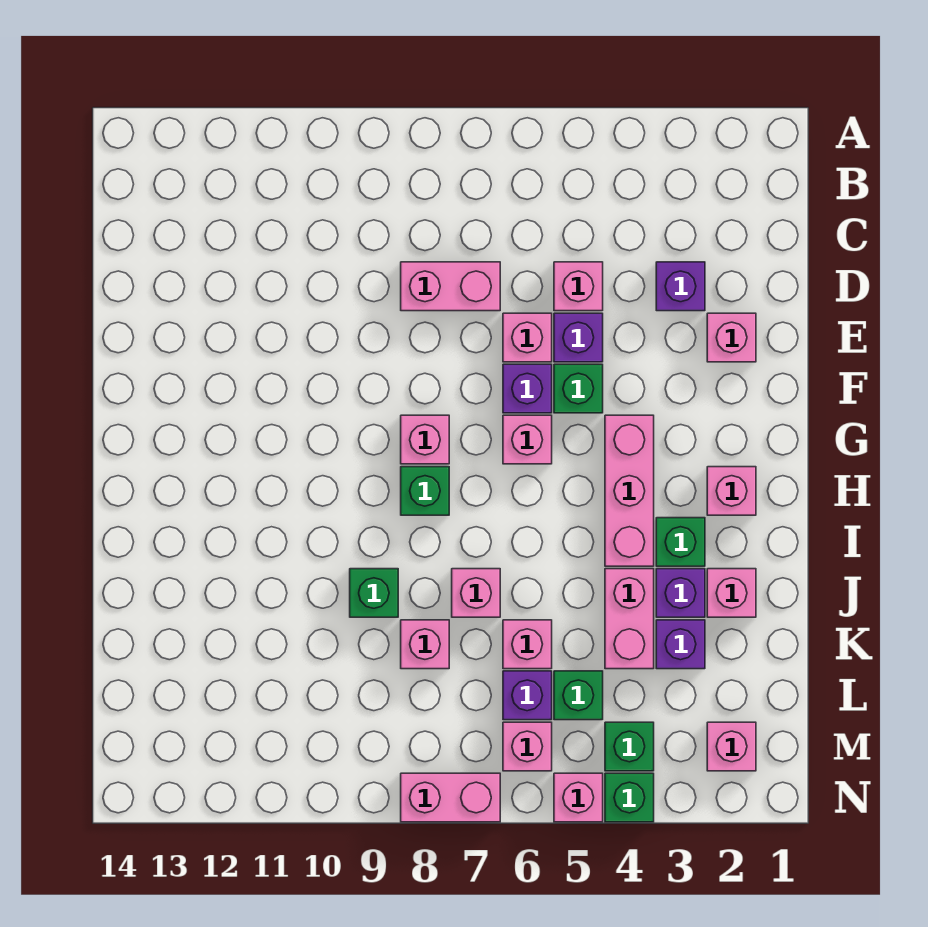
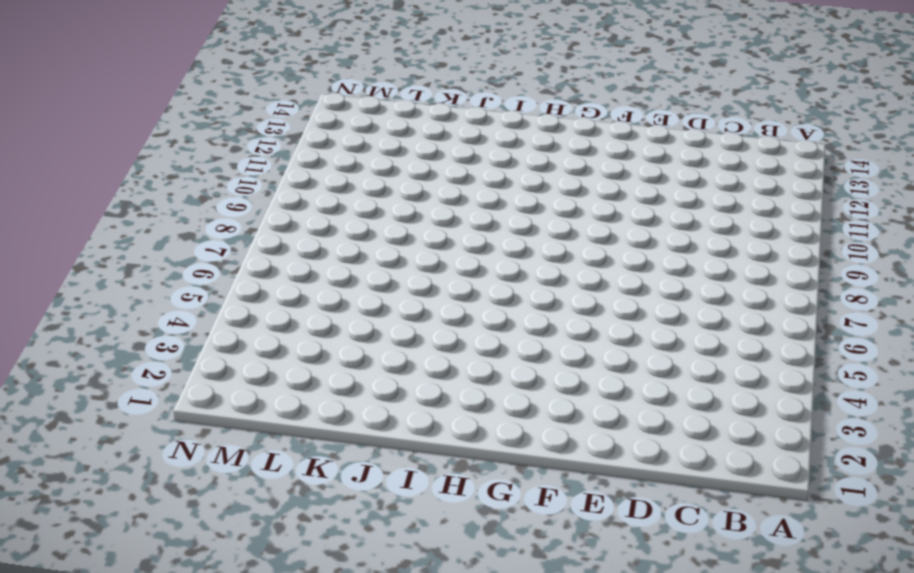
none -> purple 1x1 brick [656,262,705,311]
none -> pink 1x1 brick [554,262,603,311]
none -> pink 1x2 brick [401,262,500,311]
none -> pink 1x1 brick [707,313,756,362]

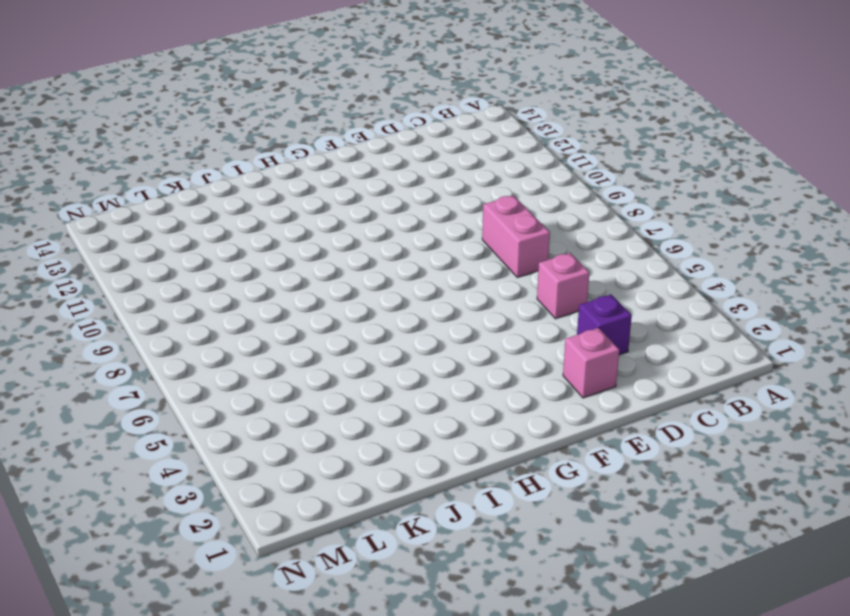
none -> purple 1x1 brick [554,313,603,362]
none -> pink 1x1 brick [503,313,552,362]
none -> green 1x1 brick [554,364,603,413]
none -> purple 1x1 brick [503,364,552,413]

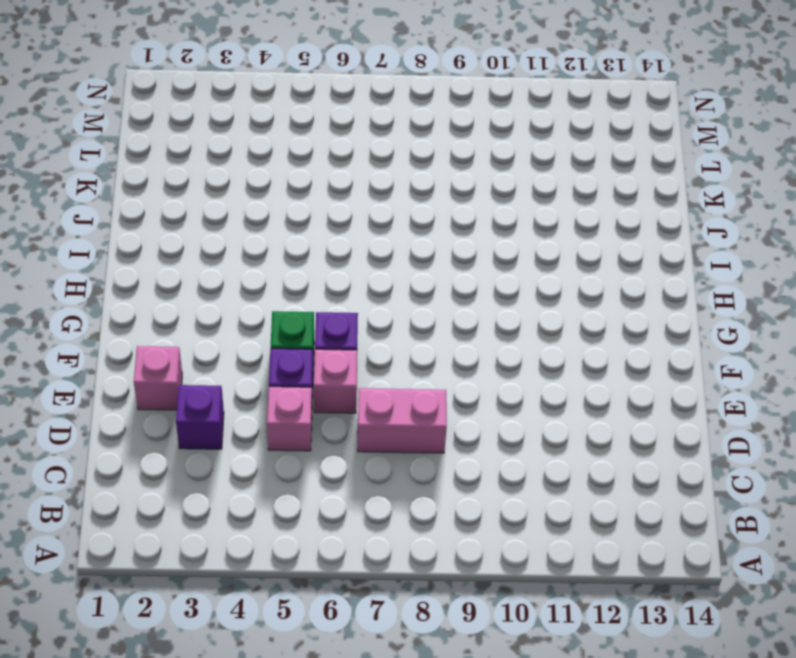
none -> pink 1x3 brick [605,415,654,566]
none -> pink 1x1 brick [503,415,552,464]
none -> pink 1x1 brick [401,415,449,464]
none -> pink 1x1 brick [707,467,756,515]

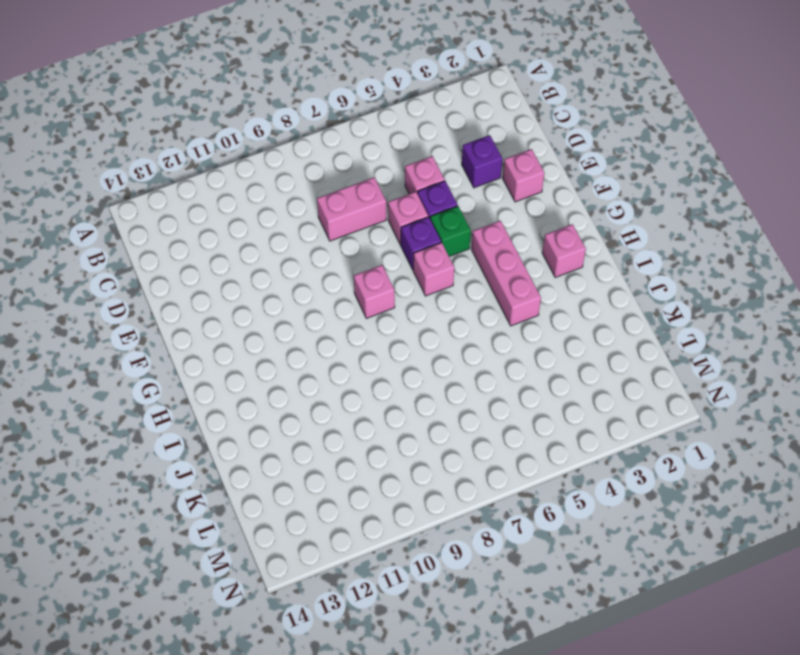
none -> green 1x1 brick [401,467,449,515]
none -> green 1x1 brick [656,518,705,566]
none -> pink 1x1 brick [707,569,756,617]
none -> purple 1x1 brick [656,569,705,617]

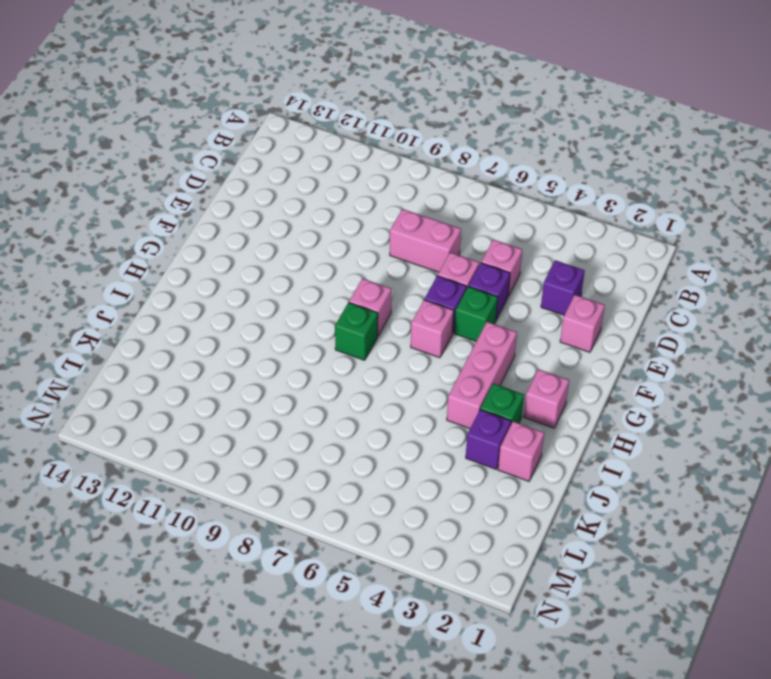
none -> pink 1x2 brick [605,569,654,669]
none -> pink 1x1 brick [452,569,500,617]
none -> green 1x1 brick [350,569,398,617]
none -> purple 1x1 brick [656,620,705,669]

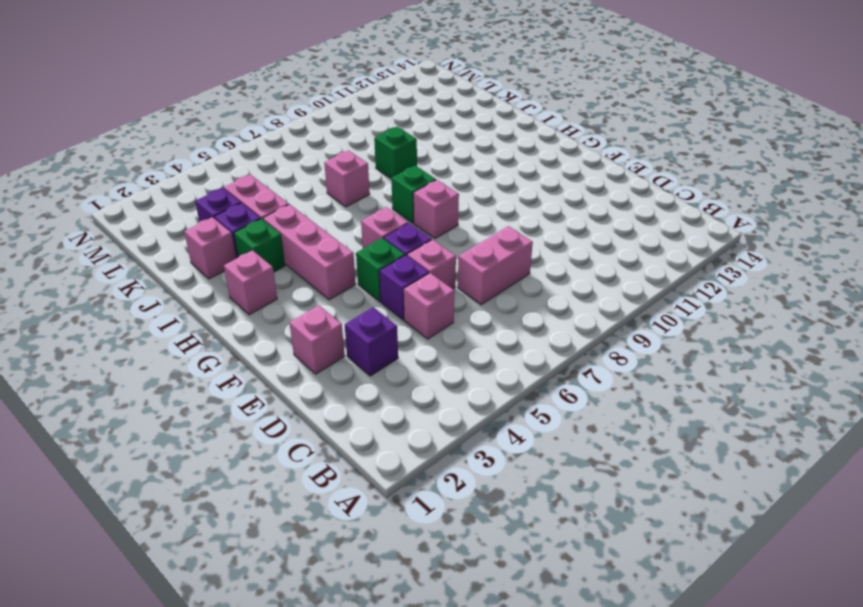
none -> pink 1x1 brick [503,620,552,669]
none -> pink 1x1 brick [401,620,449,669]
none -> green 1x1 brick [554,671,603,720]
none -> purple 1x1 brick [503,671,552,720]

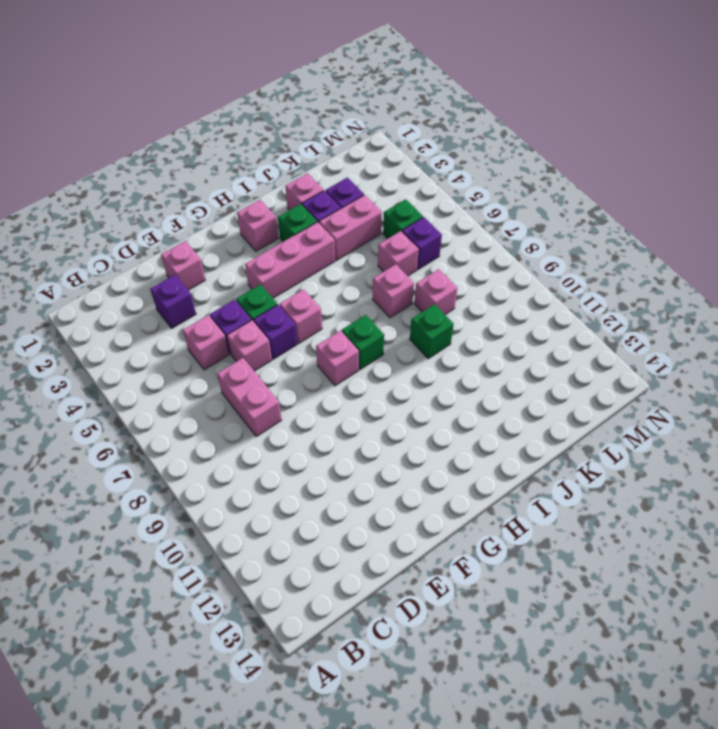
none -> pink 1x1 brick [707,722,756,771]
none -> green 1x1 brick [605,722,654,771]
none -> pink 1x1 brick [503,722,552,771]
none -> green 1x1 brick [605,773,654,822]

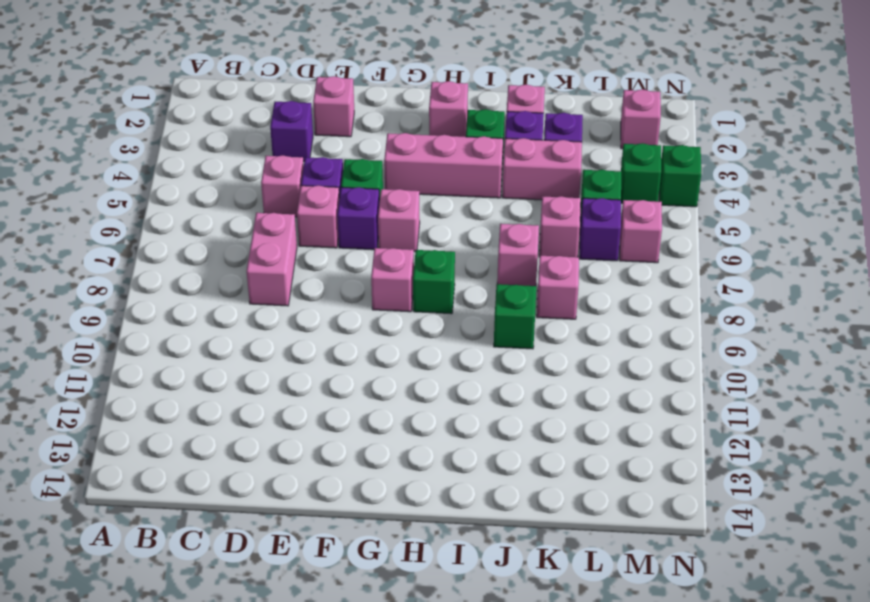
none -> pink 1x1 brick [554,773,603,822]
none -> pink 1x2 brick [401,773,500,822]

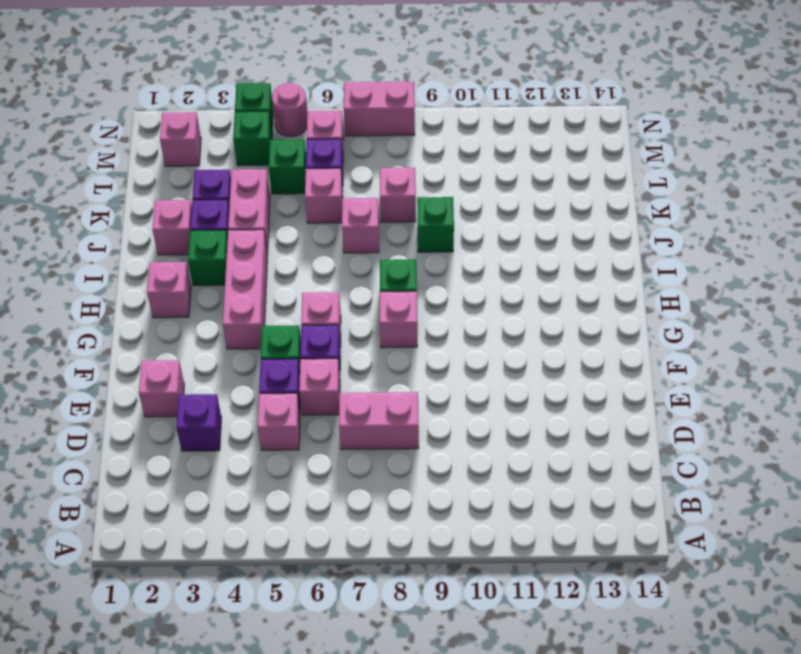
pink 1x1 round brick [272,83,307,137] -> pink 1x1 brick [554,773,603,822]

